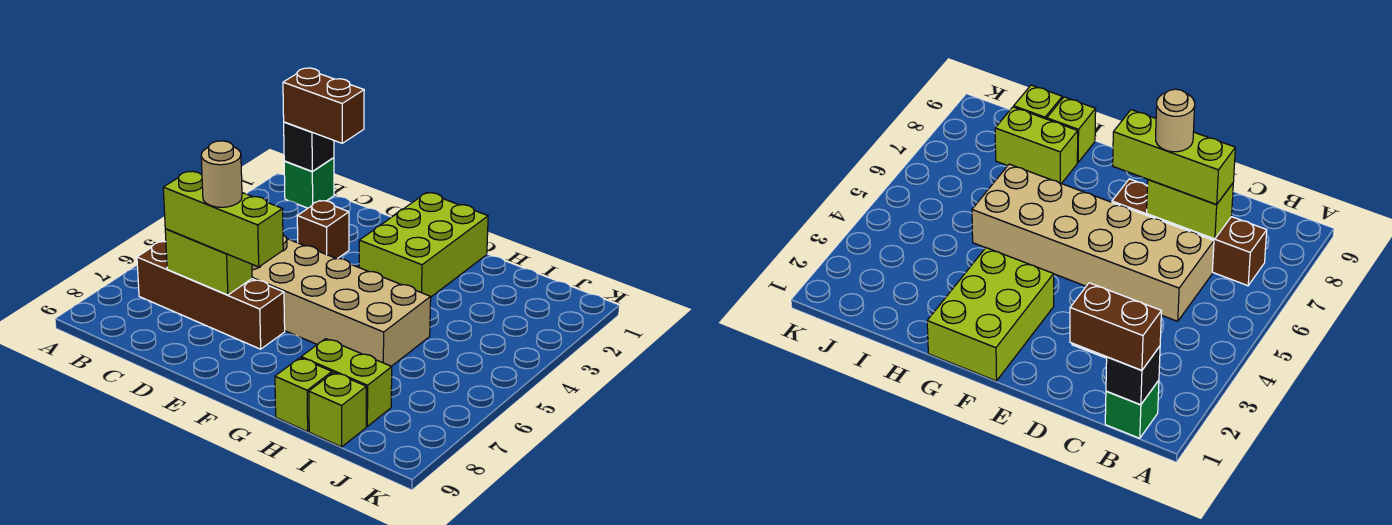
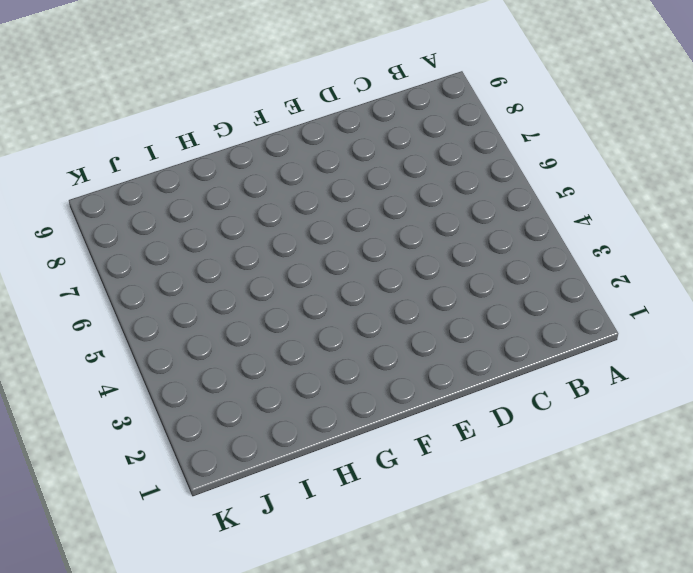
none -> green 1x1 brick [284,158,334,208]
none -> brown 1x4 brick [137,241,285,349]
none -> tan 2x6 brick [252,235,431,366]

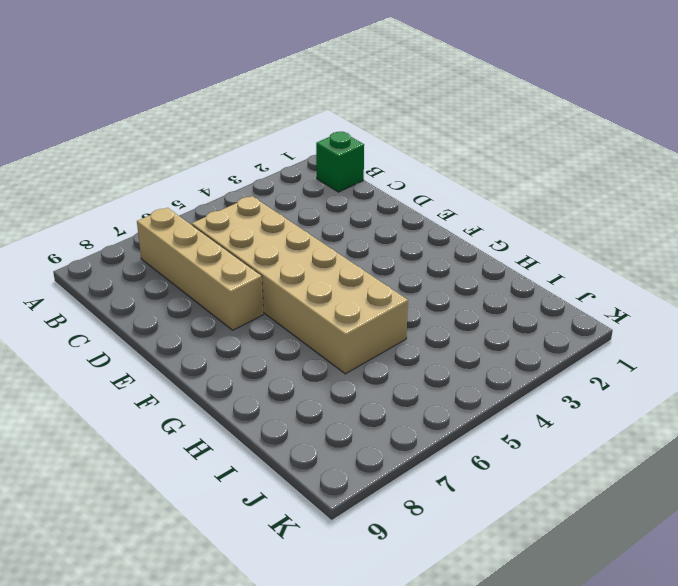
tan 1x4 brick [137,208,264,330] -> brown 1x4 brick [137,241,285,349]
none -> brown 1x1 brick [297,201,349,259]
none -> lime 2x3 brick [359,193,488,297]
none -> lime 1x2 brick [301,339,392,426]

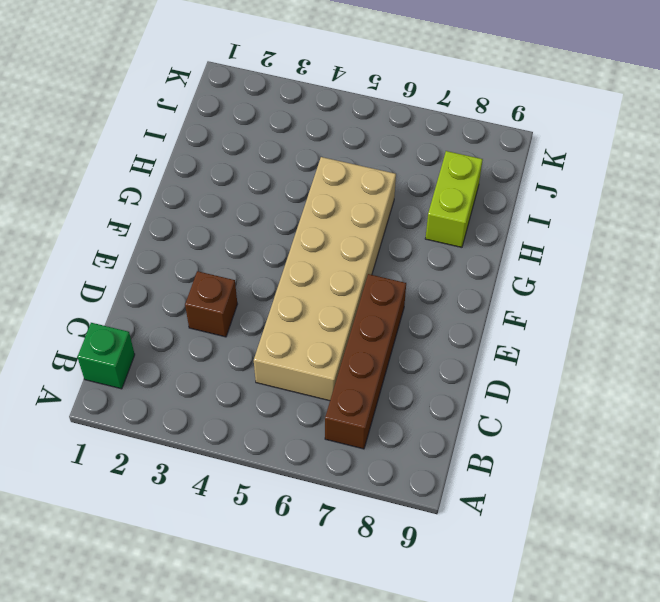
none -> lime 2x3 brick [359,193,488,297]
none -> lime 1x1 brick [275,358,332,432]
none -> lime 1x1 brick [309,372,366,447]

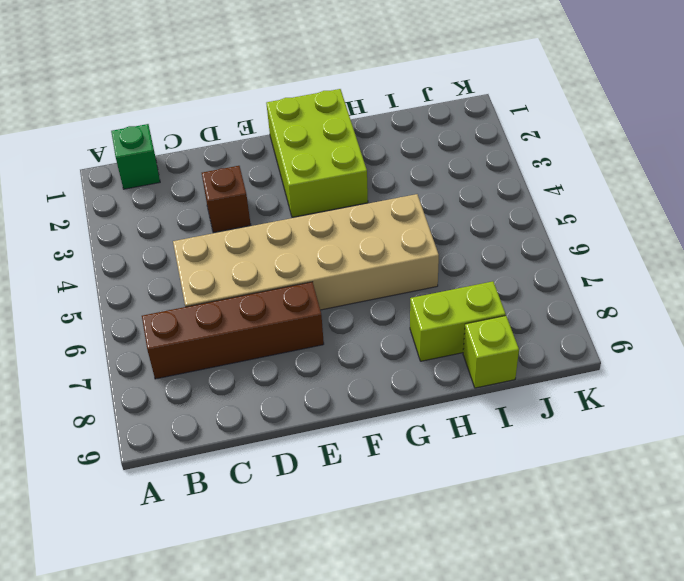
none -> lime 1x1 brick [275,358,332,432]
none -> black 1x1 brick [284,122,334,172]
none -> lime 1x2 brick [165,229,252,295]

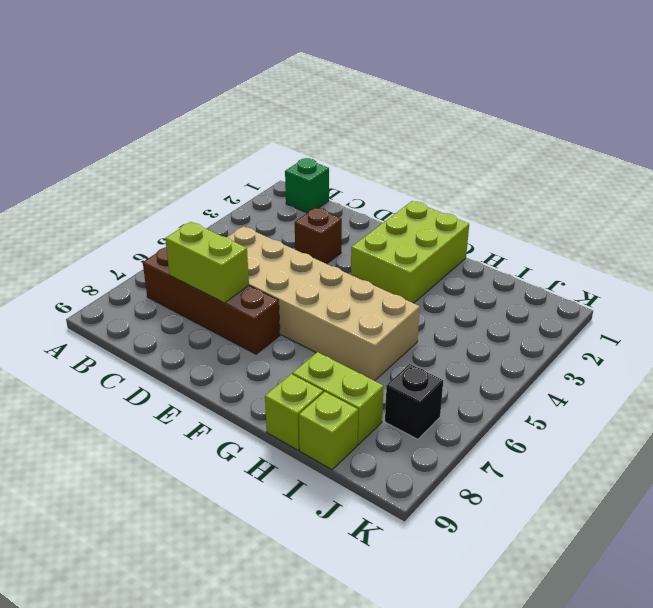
black 1x1 brick [385,364,443,439] -> black 1x1 brick moved to [284,122,334,172]
none -> brown 1x2 brick [283,68,364,143]
none -> lime 1x3 brick [163,171,283,267]
none -> tan 1x1 round brick [201,141,242,207]

